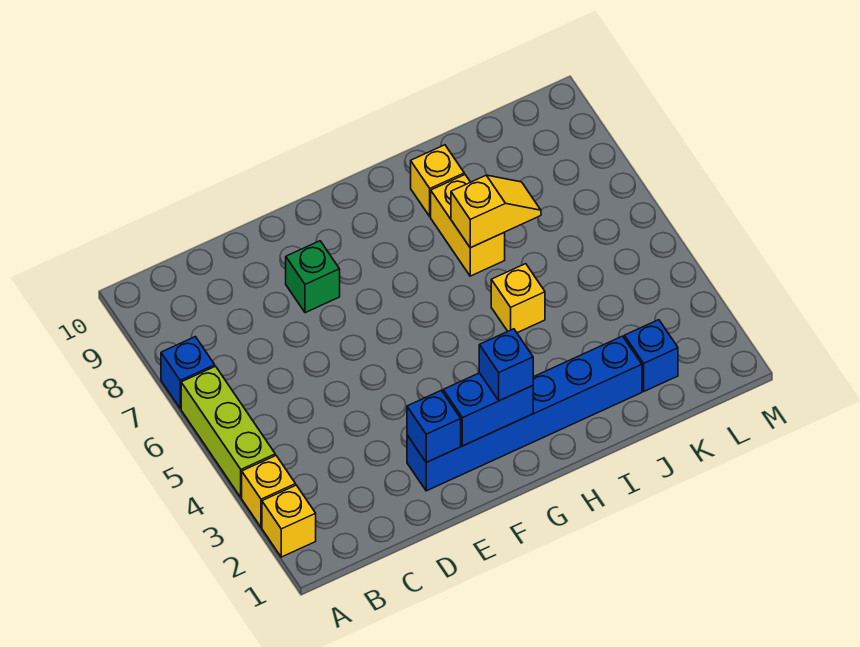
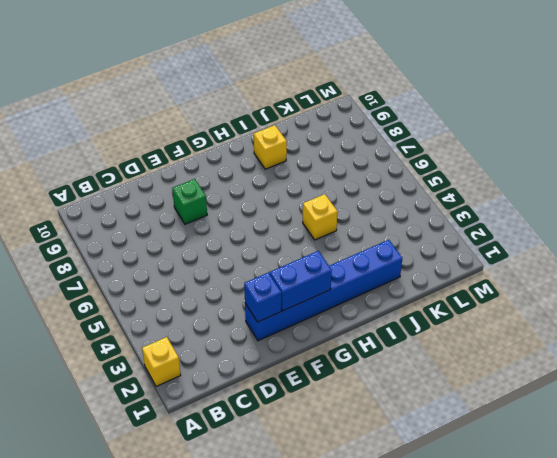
none -> yellow 1x1 brick [242,456,296,527]
none -> lime 1x3 brick [181,366,275,498]
none -> blue 1x1 brick [161,337,215,408]

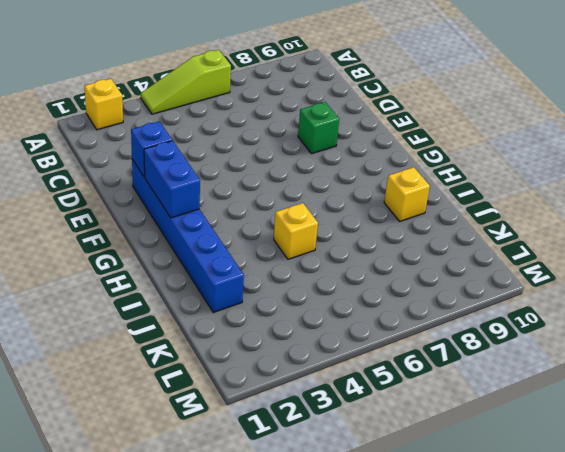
lime 1x3 slope [141,50,231,114] -> lime 1x3 brick [181,366,275,498]
none -> yellow 1x1 brick [242,456,296,527]
none -> blue 1x1 brick [161,337,215,408]
none -> yellow 1x2 brick [431,175,505,276]

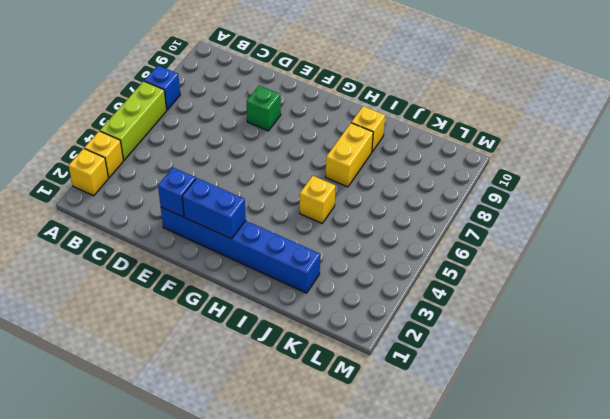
none -> blue 1x1 brick [624,320,678,391]
none -> yellow 1x2 slope [451,175,541,248]
none -> blue 1x1 brick [479,329,533,401]

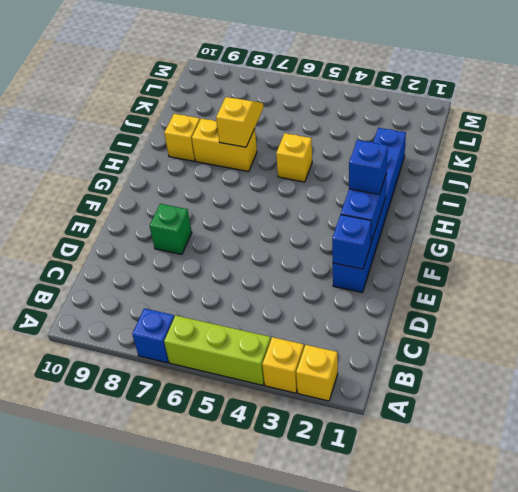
none -> blue 1x1 brick [624,320,678,391]

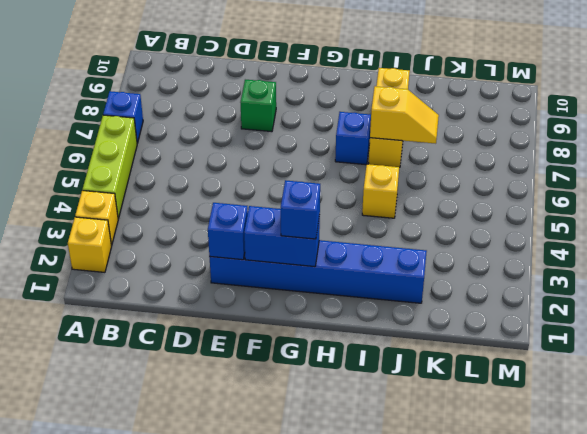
blue 1x1 brick [335,112,371,165] -> blue 1x1 brick moved to [624,320,678,391]

